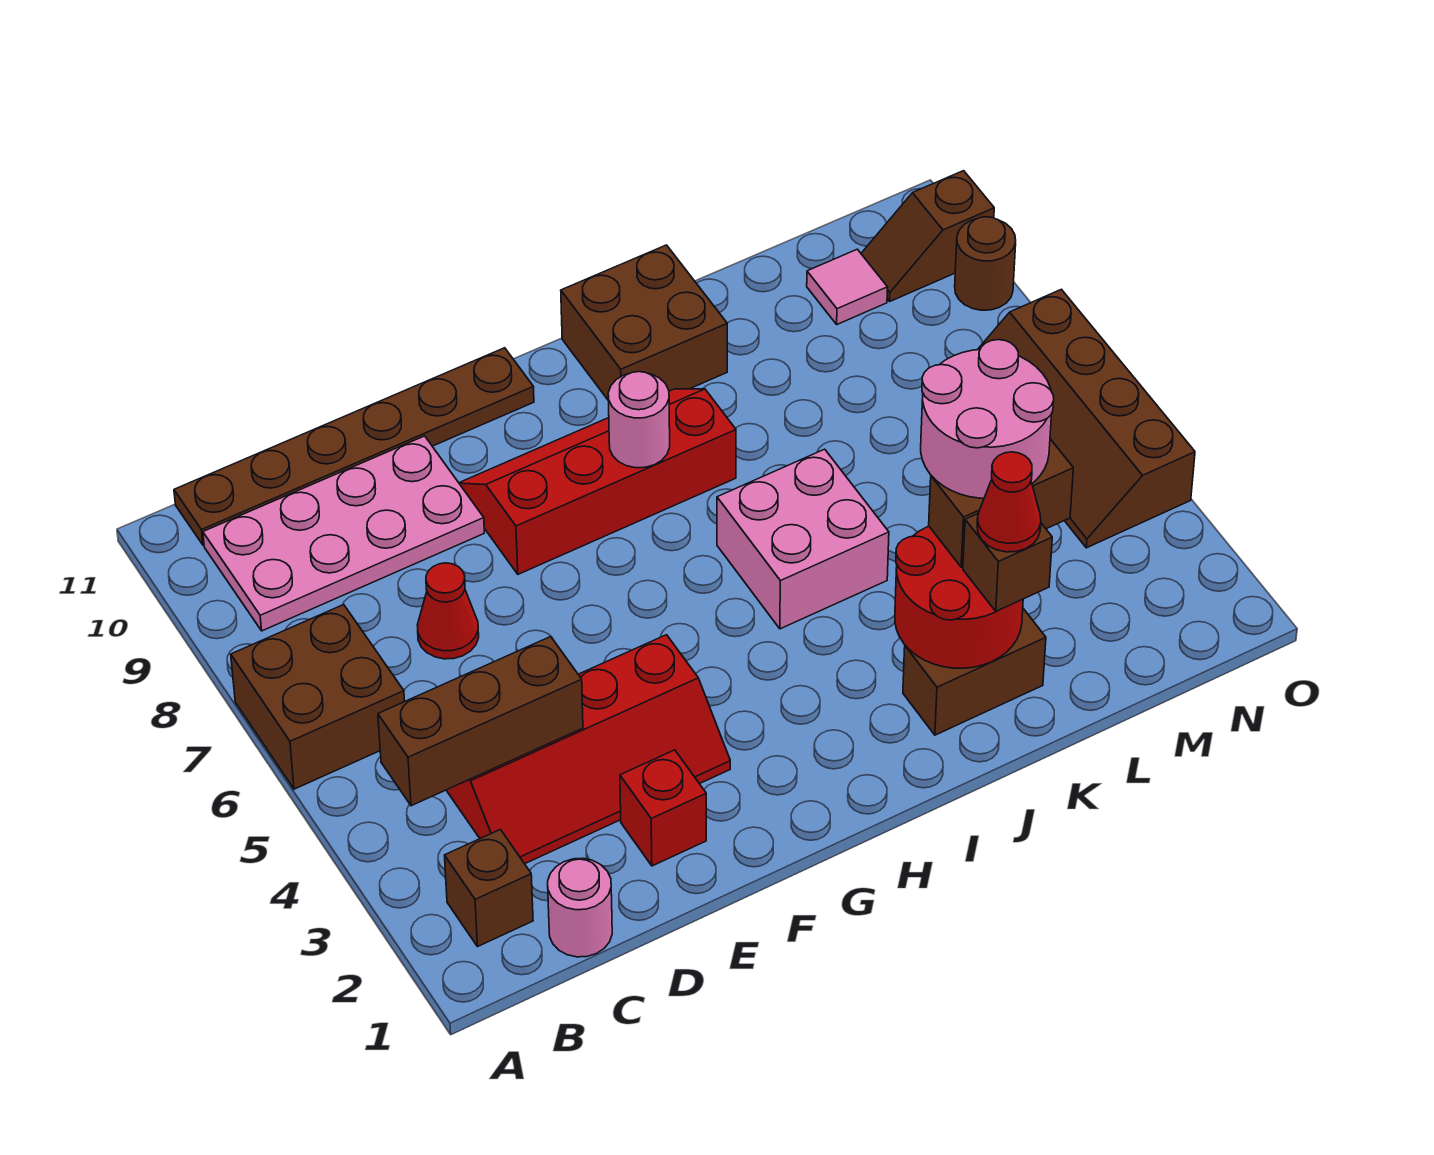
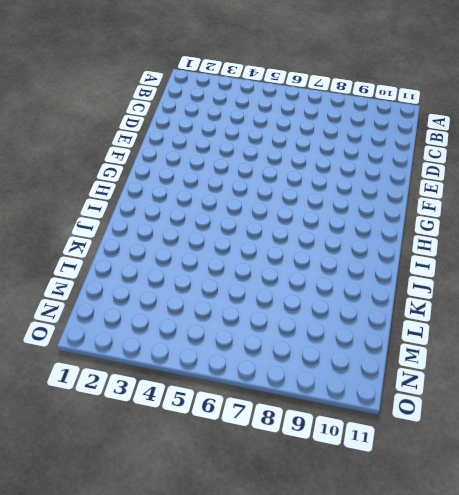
none -> brown 2x2 brick [231,605,405,789]
none -> brown 1x1 brick [445,830,533,947]
none -> pink 2x4 plate [203,436,484,631]

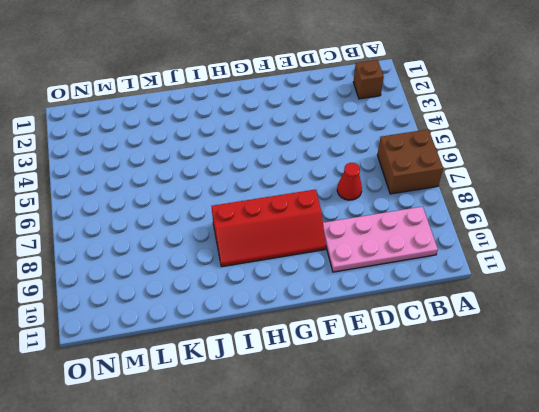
none -> brown 1x6 plate [174,348,534,545]
none -> pink 1x1 round brick [548,858,612,957]
none -> red 2x4 slope [446,635,730,864]

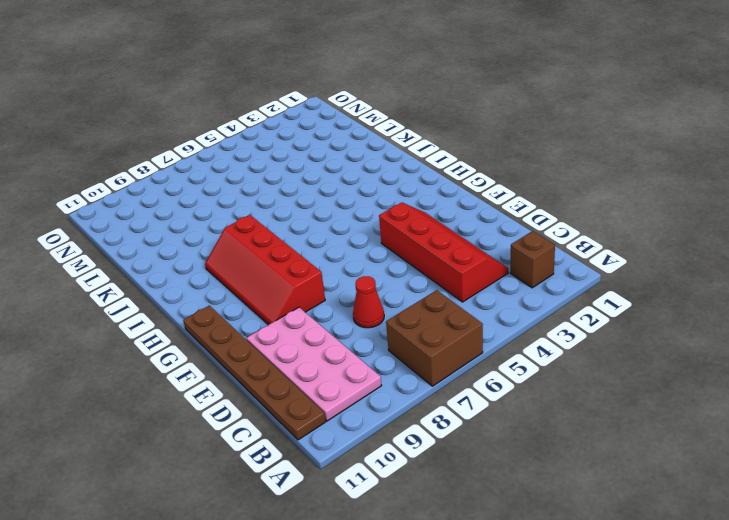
none -> pink 1x1 round brick [548,858,612,957]
none -> red 1x1 brick [620,750,706,866]
none -> pink 2x2 brick [717,449,889,629]

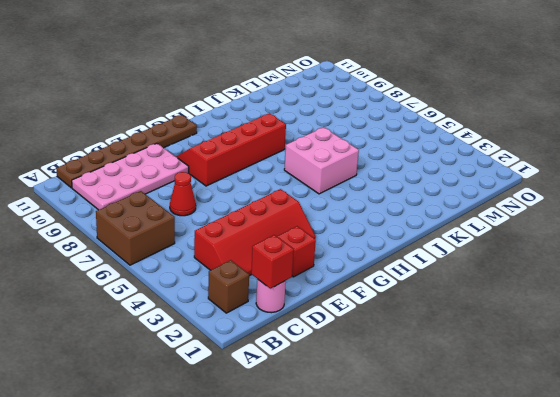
red 1x1 brick [251,235,294,289] -> none
none -> brown 2x2 brick [561,245,727,401]
none -> brown 1x2 brick [903,609,1046,735]
none -> pink 1x1 tile [807,249,888,324]

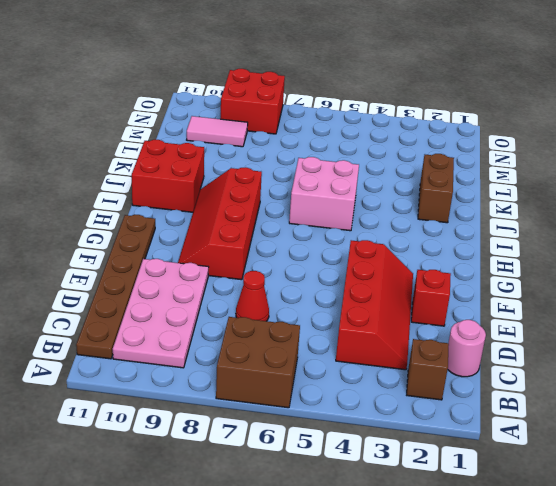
red 2x2 brick [132,140,204,212] -> brown 2x2 brick [561,245,727,401]
pink 1x2 tile [187,116,248,147] -> pink 1x1 tile [807,249,888,324]
red 2x2 brick [220,69,285,134] -> brown 1x1 round brick [955,217,1016,310]
none -> brown 2x4 slope [978,289,1195,548]
none -> brown 1x2 slope [861,171,994,301]
none -> brown 1x3 brick [378,637,583,806]

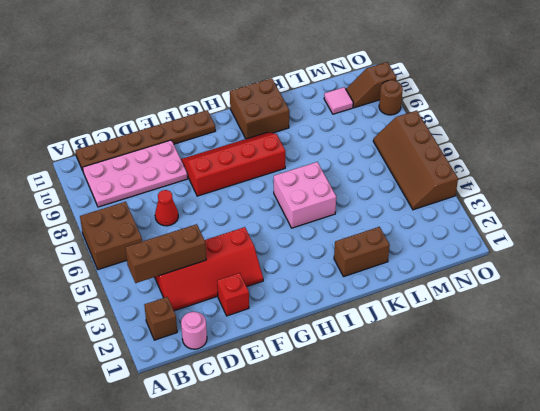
none -> pink 1x1 round brick [608,372,670,468]
none -> red 2x2 round brick [895,526,1023,668]
none -> brown 1x1 brick [963,514,1052,611]

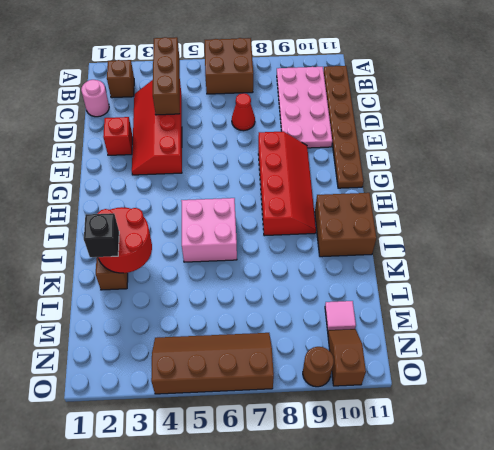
black 1x1 brick [84,213,119,257] -> brown 1x1 brick [963,514,1052,611]
none -> pink 1x1 round brick [608,372,670,468]
none -> brown 1x2 brick [929,439,1073,567]
none -> red 1x1 cone [977,452,1041,552]

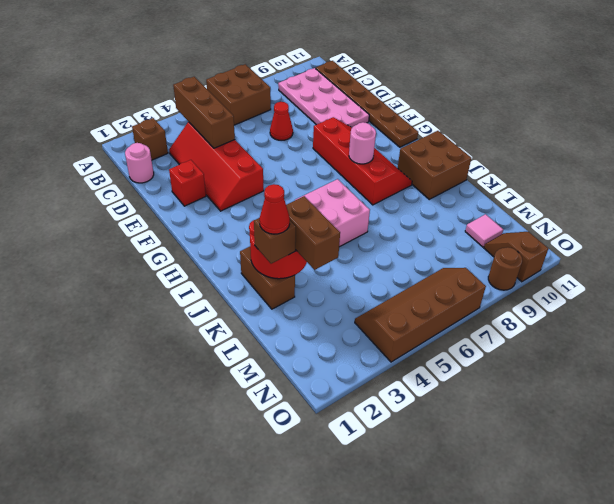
none -> pink 2x2 round brick [921,340,1054,498]

